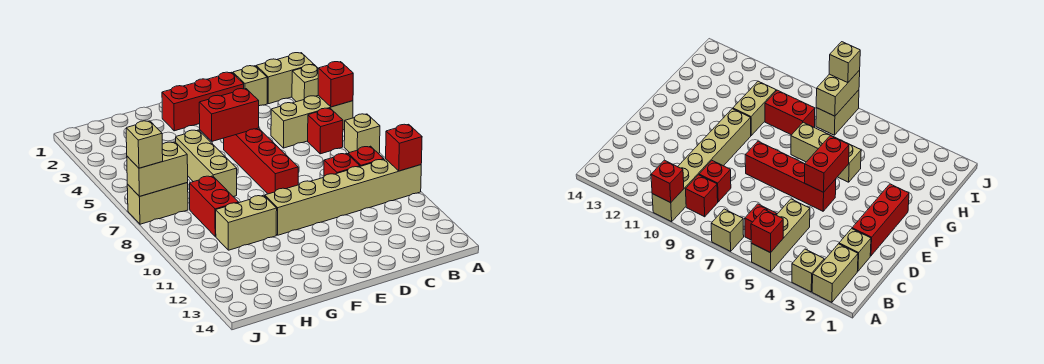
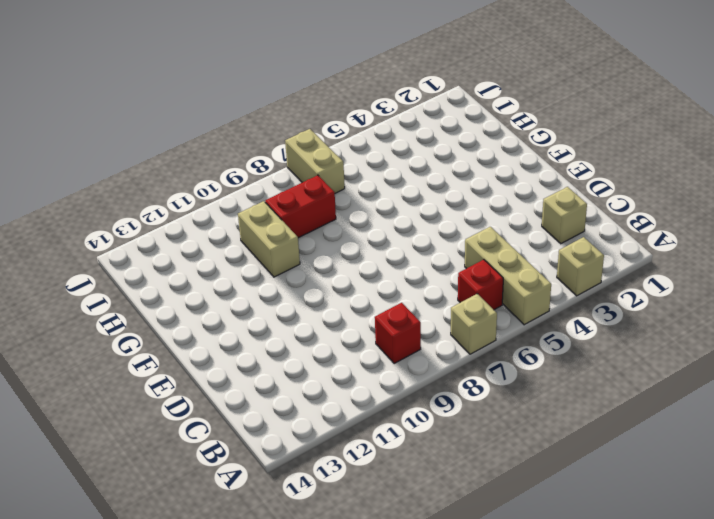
none -> tan 1x2 brick [256,53,314,104]
none -> tan 1x6 brick [265,159,421,235]
none -> red 1x1 brick [324,153,360,176]

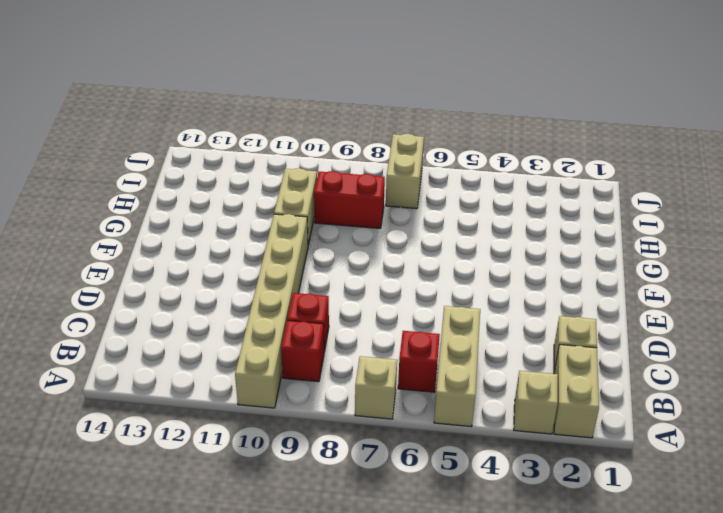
none -> red 1x3 brick [162,72,244,131]
none -> red 1x4 brick [223,128,298,194]
none -> tan 1x3 brick [176,130,237,197]

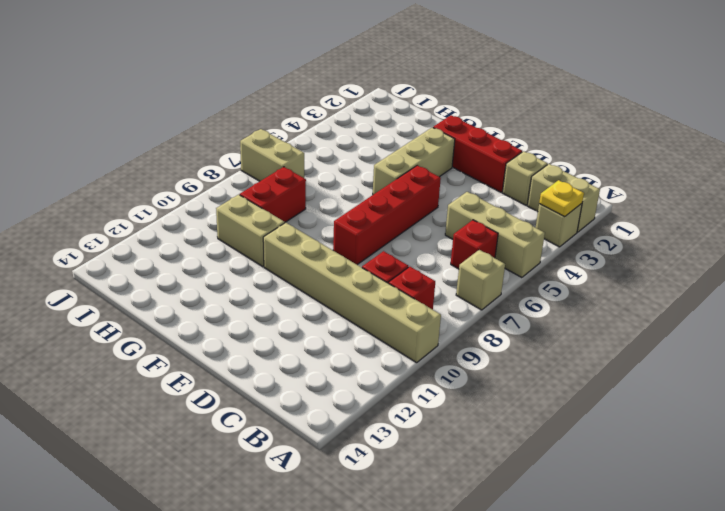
yellow 1x1 plate [539,180,584,217] -> none
tan 1x3 brick [373,127,455,195] -> tan 1x3 brick moved to [176,130,237,197]
none -> red 1x1 brick [318,62,353,107]
none -> red 1x1 brick [386,124,422,171]
none -> red 1x2 brick [199,89,259,141]

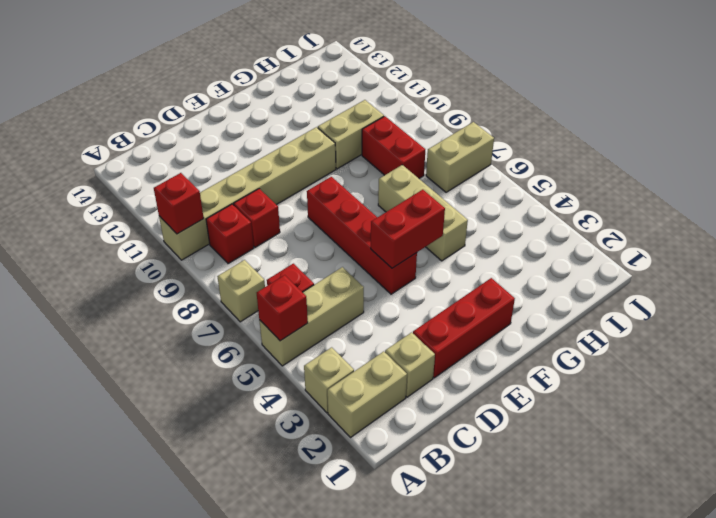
none -> tan 1x2 brick [127,142,188,196]
none -> tan 1x1 brick [126,121,163,168]

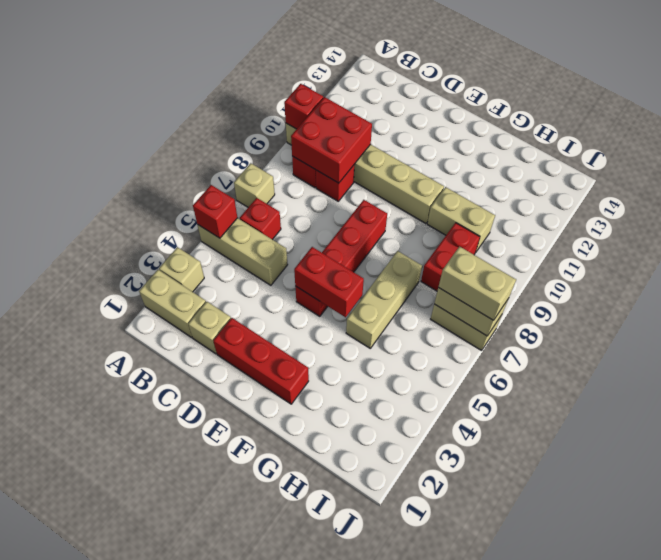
red 2x2 brick [291,97,372,183] -> none
tan 1x2 brick [438,247,516,320] -> tan 1x1 brick [126,121,163,168]

